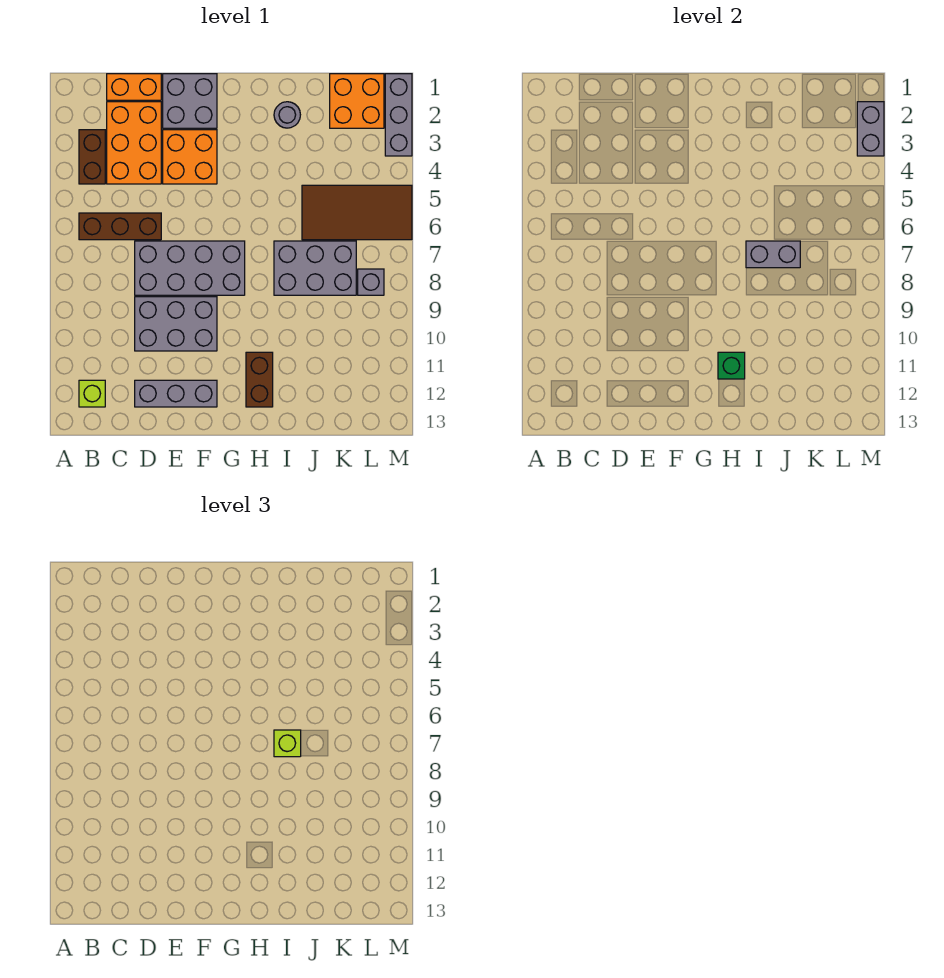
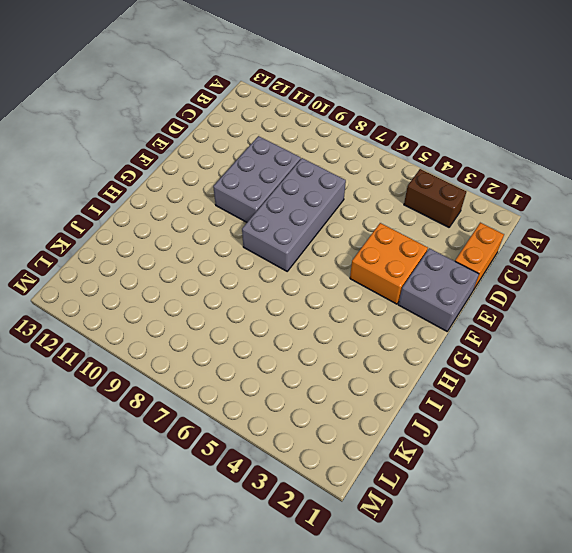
none -> brown 1x3 brick [79,213,161,240]
none -> lime 1x1 brick [79,380,105,407]
none -> orange 2x3 brick [107,102,161,184]

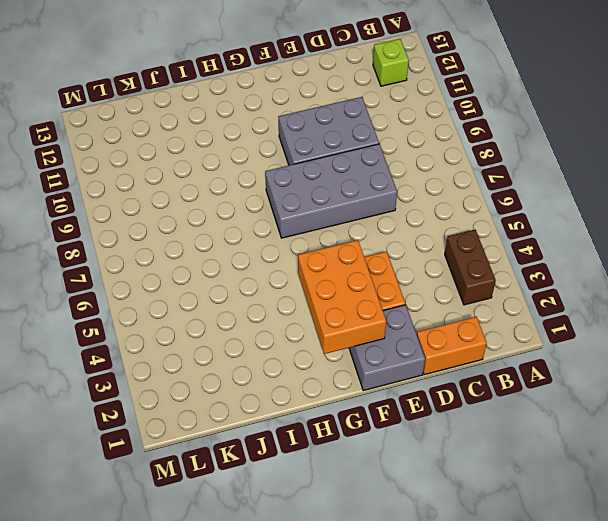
orange 2x3 brick [298,240,386,354] -> orange 2x3 brick moved to [107,102,161,184]
none -> brown 1x3 brick [79,213,161,240]
none -> grey 1x3 brick [135,380,217,407]
none -> brown 1x2 brick [246,352,273,407]

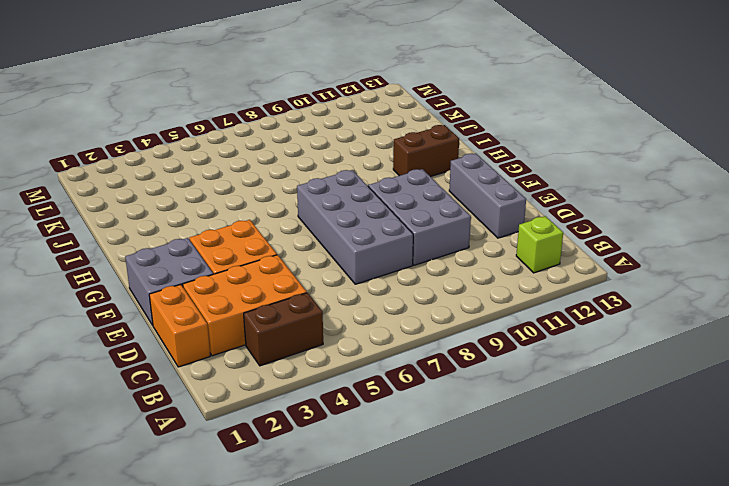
none -> brown 1x3 brick [79,213,161,240]
none -> grey 1x1 round brick [274,102,300,128]
none -> grey 2x3 brick [274,241,356,295]

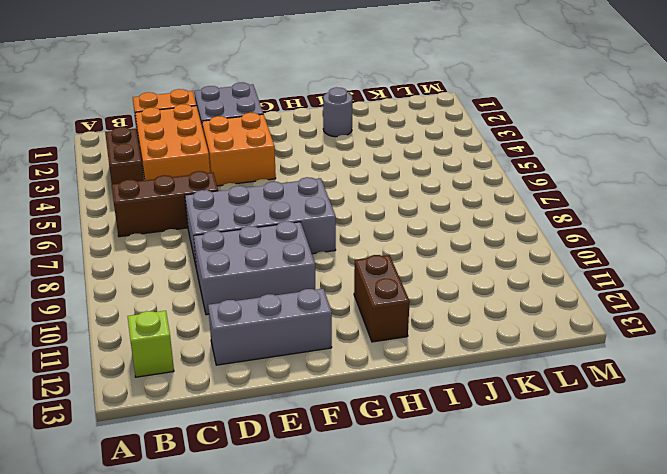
none -> grey 2x3 brick [274,241,356,295]
none -> brown 2x4 tile [302,185,412,240]
none -> orange 2x2 brick [330,74,384,128]

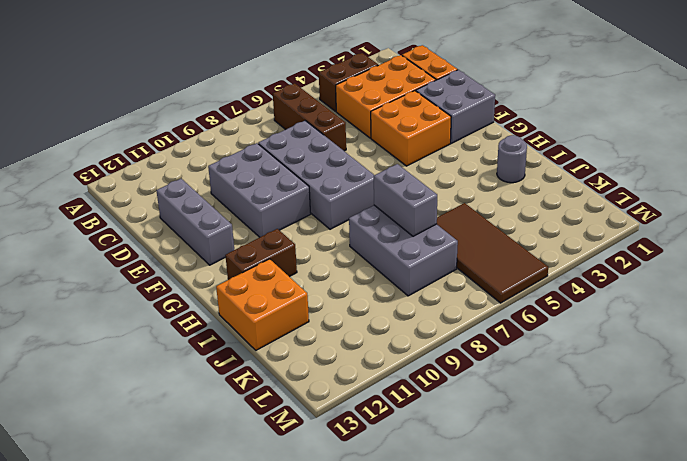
orange 2x2 brick [216,259,309,350] -> orange 2x2 brick moved to [330,74,384,128]
none -> lime 1x1 brick [79,380,105,407]
none -> grey 1x1 brick [358,269,384,295]
none -> grey 1x3 brick [385,74,412,156]

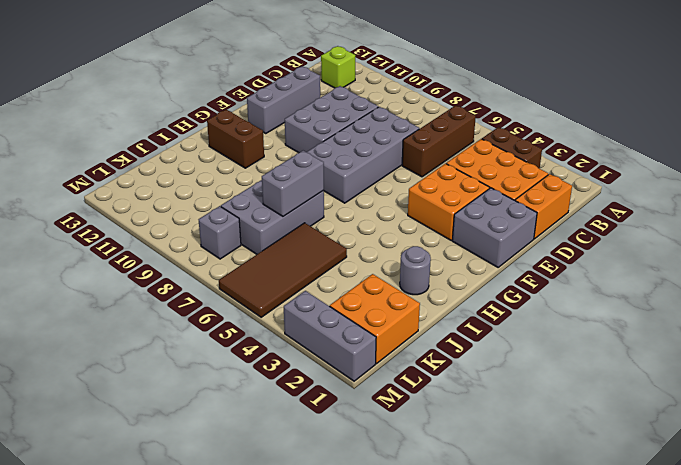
none -> green 1x1 brick [718,352,745,379]
none -> grey 1x2 brick [857,102,884,156]
none -> lime 1x1 brick [274,730,301,757]

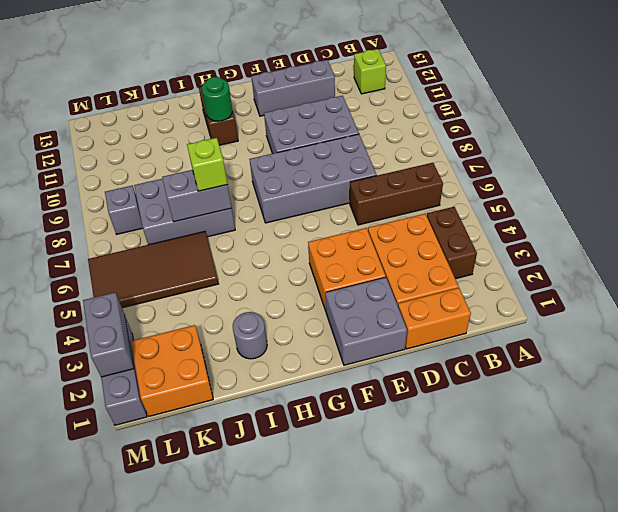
green 1x1 round brick [202,77,232,121] -> green 1x1 brick [718,352,745,379]

